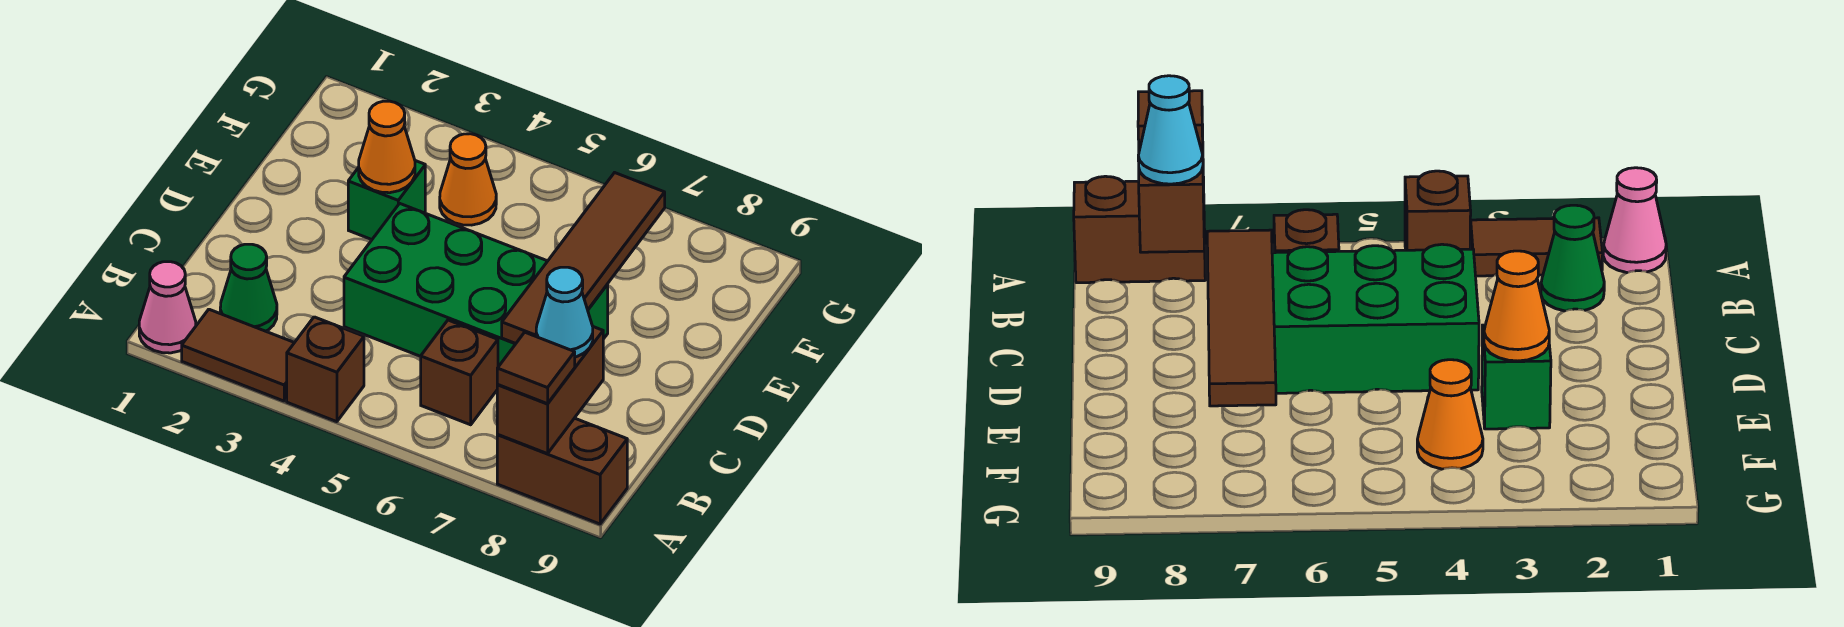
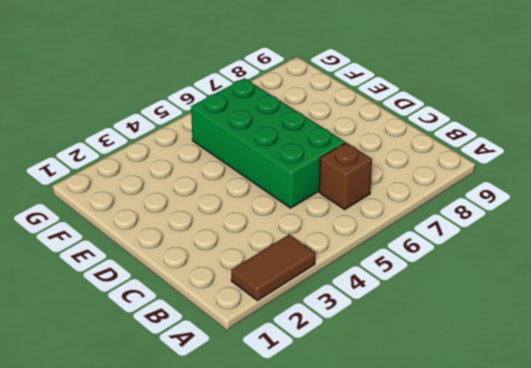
green 2x4 brick [191,78,345,208] -> green 2x4 brick turned to [344,203,608,367]
none -> pink 1x1 cone [139,262,196,353]
none -> brown 1x1 brick [287,317,364,422]
none -> brown 1x2 brick [497,418,627,524]

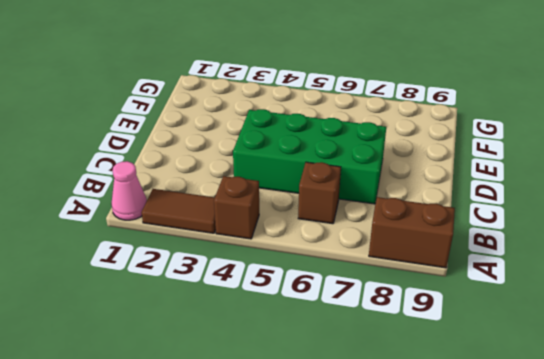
none -> green 1x1 cone [220,244,277,331]
none -> green 1x1 brick [348,161,425,240]
none -> orange 1x1 cone [440,134,496,225]

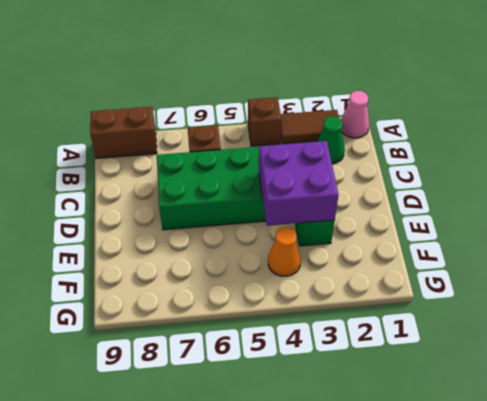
purple 2x2 brick [259,141,339,226] -> orange 1x1 cone [359,101,415,193]
none -> brown 1x2 brick [497,327,603,454]
none -> brown 1x4 tile [502,173,665,343]
none -> brown 1x1 tile [497,332,575,404]

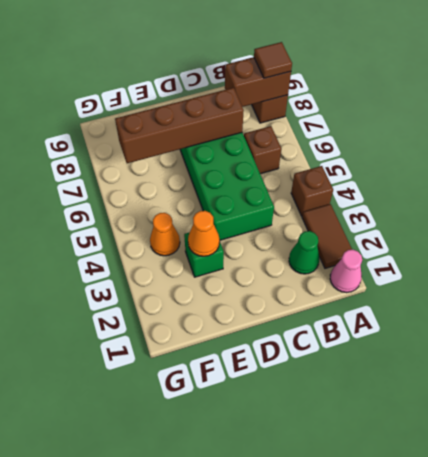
brown 1x4 brick [115,88,244,163] -> brown 1x4 tile [502,173,665,343]
none -> cyan 1x1 cone [536,267,593,357]

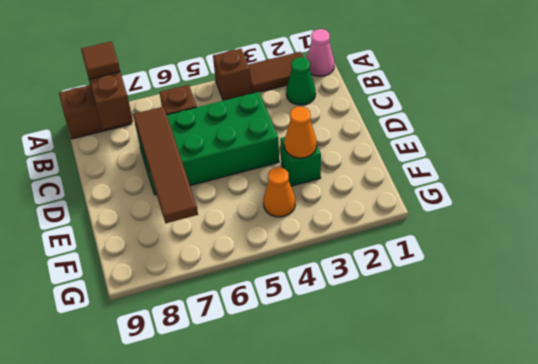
none -> cyan 1x1 cone [536,267,593,357]

